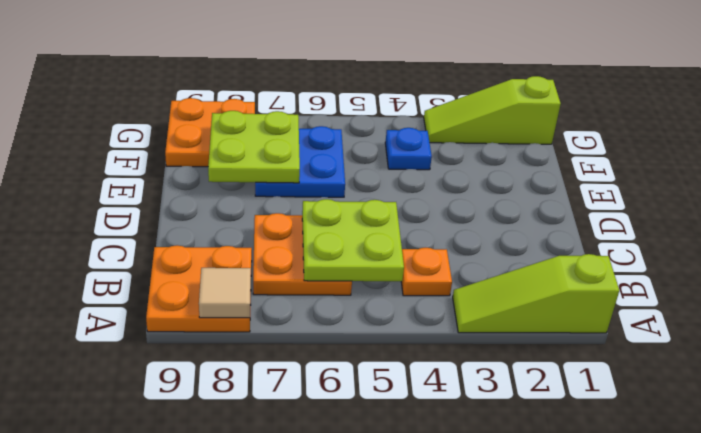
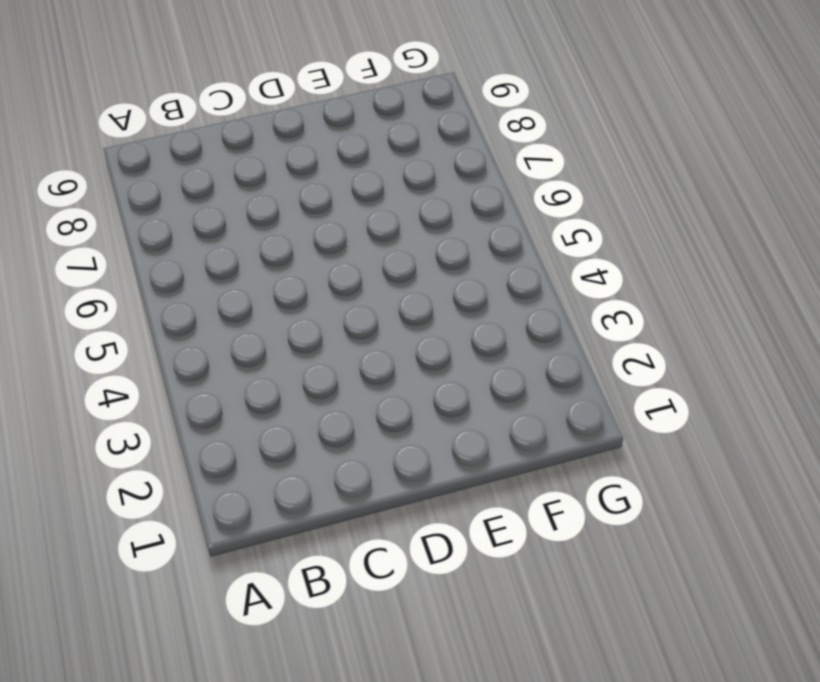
none -> lime 1x3 slope [453,254,619,333]
none -> orange 2x2 plate [146,245,252,332]

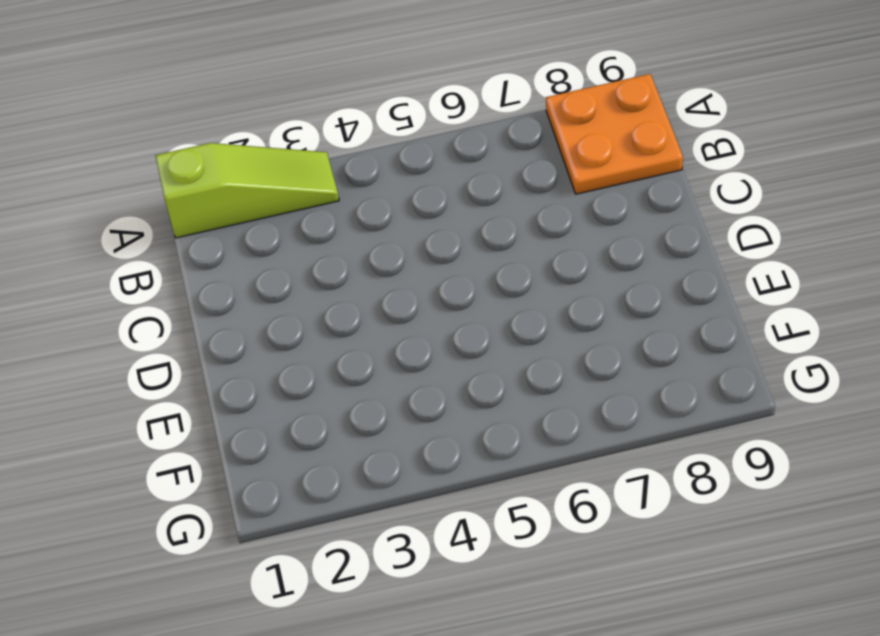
none -> orange 1x1 plate [401,248,452,296]
none -> orange 2x2 plate [253,213,352,295]

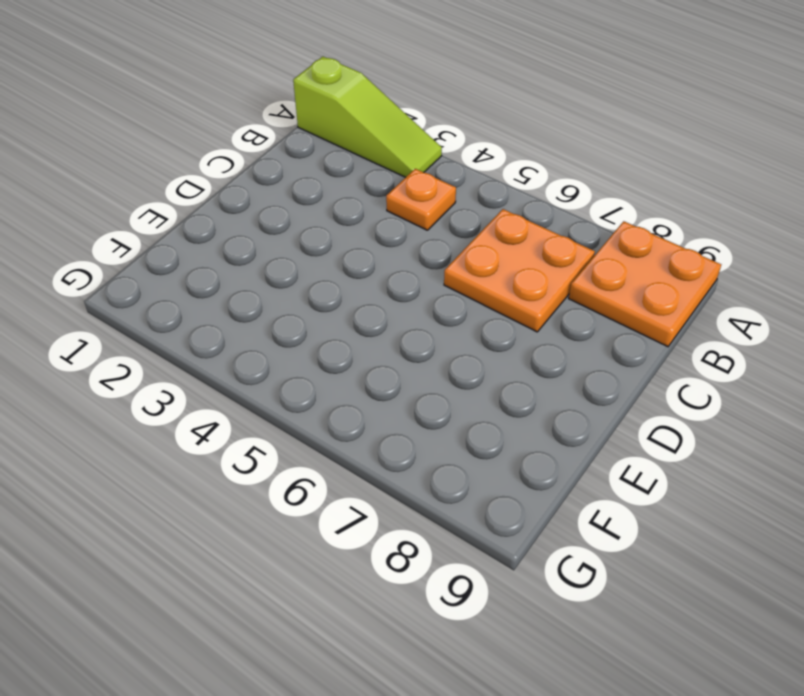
none -> blue 2x2 plate [255,126,345,197]
none -> blue 1x1 plate [385,128,432,170]

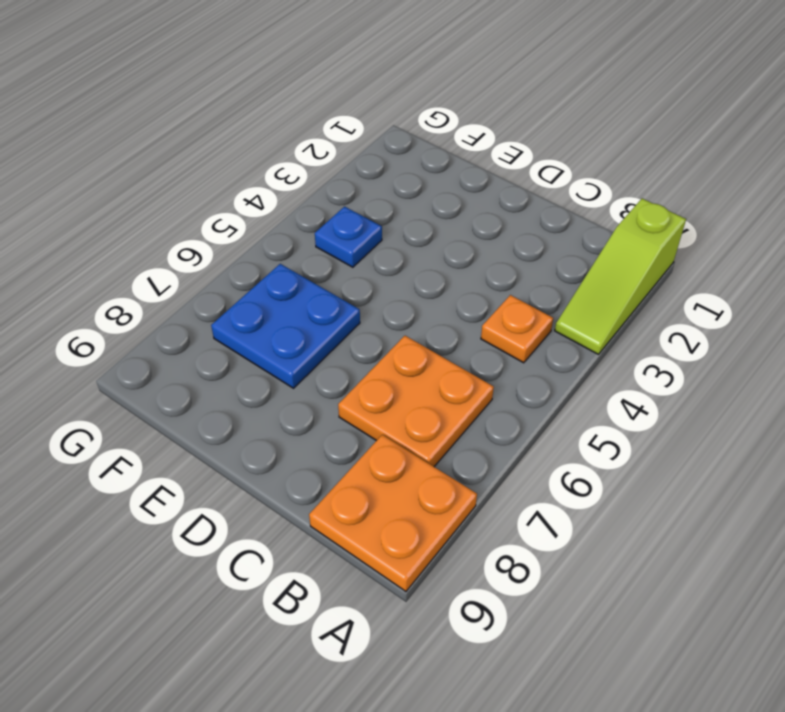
none -> orange 2x2 plate [165,98,255,167]
none -> lime 1x3 slope [424,76,561,144]

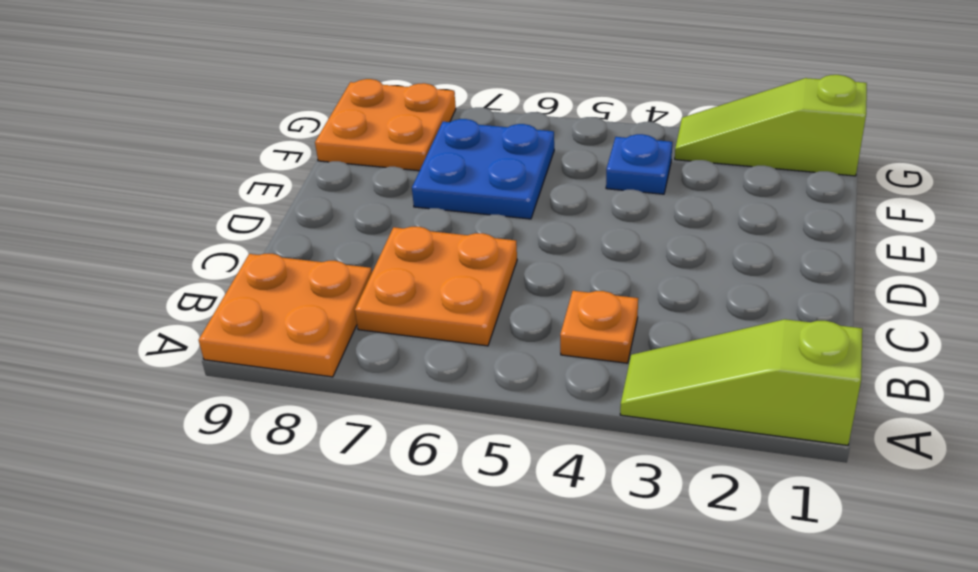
none -> tan 1x1 tile [199,268,251,318]
none -> lime 2x2 plate [302,199,404,281]

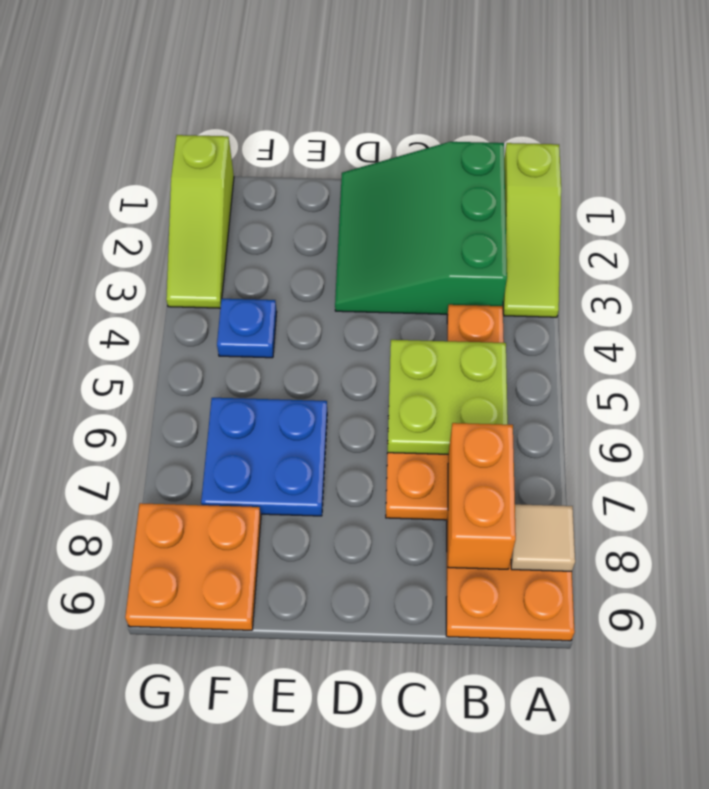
green 3x3 slope [335,142,507,314] -> none
orange 1x2 brick [448,423,516,569] -> none
none -> lime 2x2 plate [208,111,300,183]

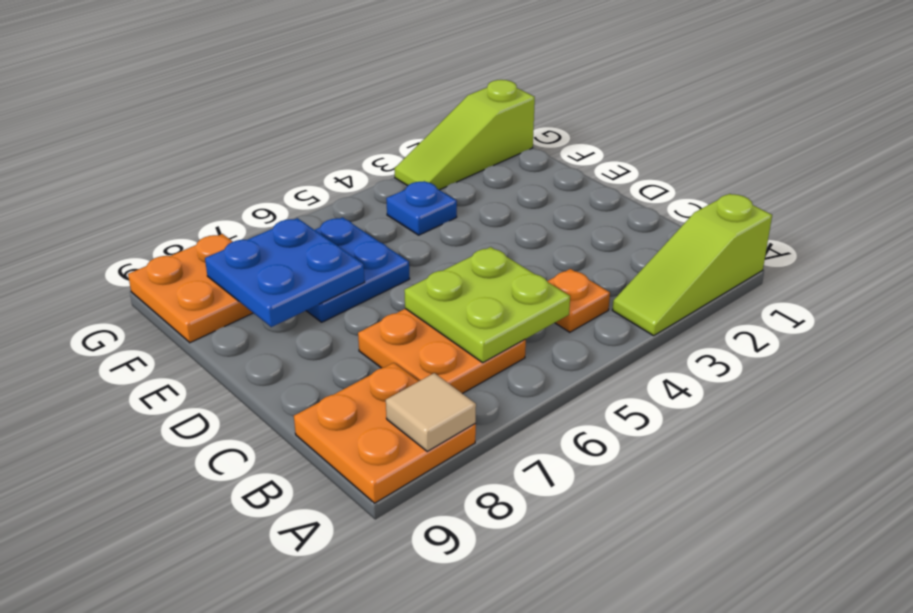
blue 2x2 plate [205,218,365,327] -> lime 2x2 plate [208,111,300,183]

